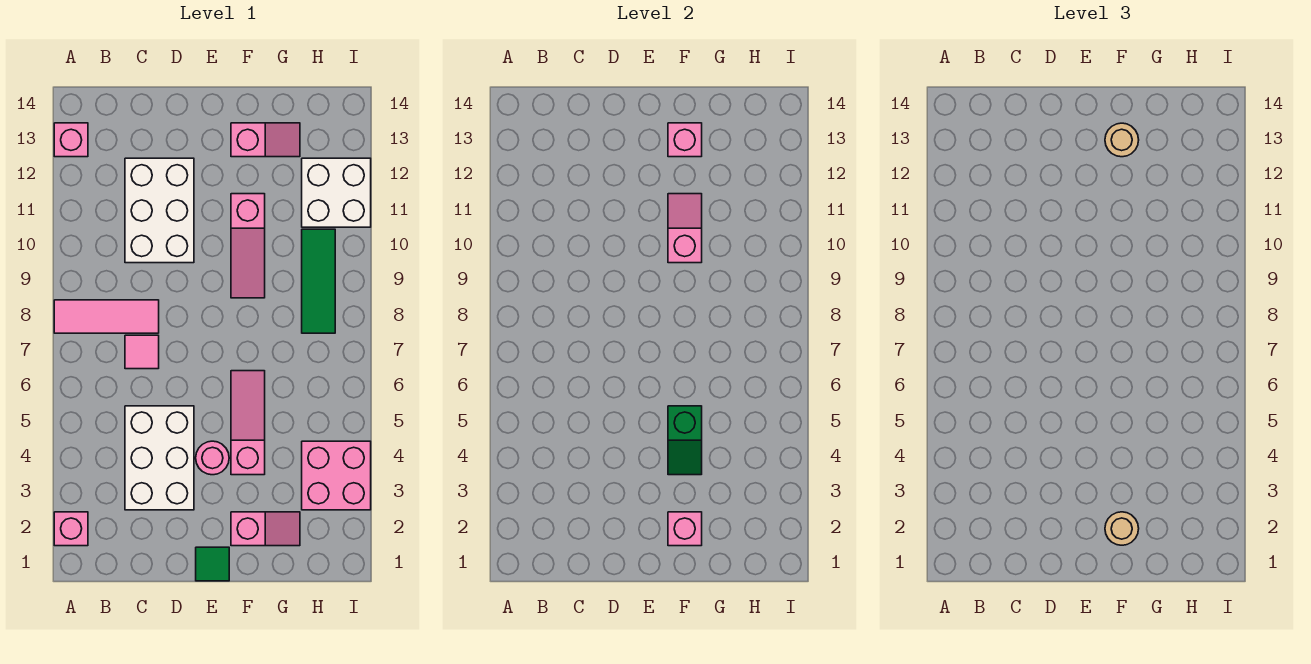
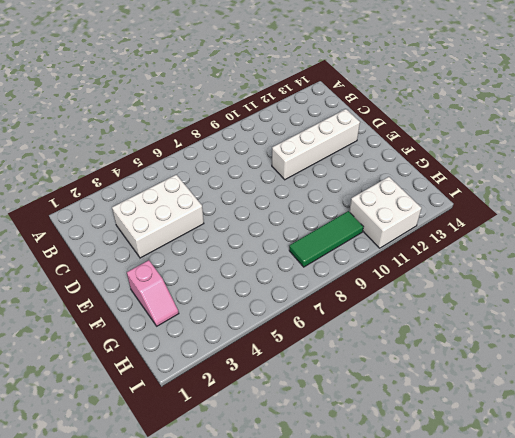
white 1x4 brick [272,109,360,180] -> white 2x3 brick [125,158,194,263]
none -> pink 1x1 brick [54,512,88,546]
none -> pink 1x3 tile [54,300,159,333]
none -> pink 1x1 brick [54,123,88,157]

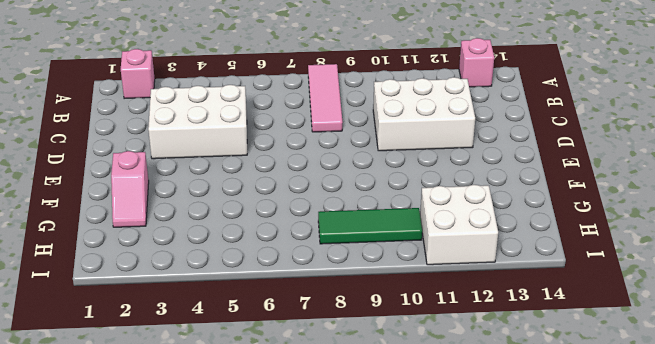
none -> pink 1x1 tile [125,335,159,369]
none -> green 1x1 tile [196,547,229,581]
none -> pink 1x1 round brick [196,441,229,475]

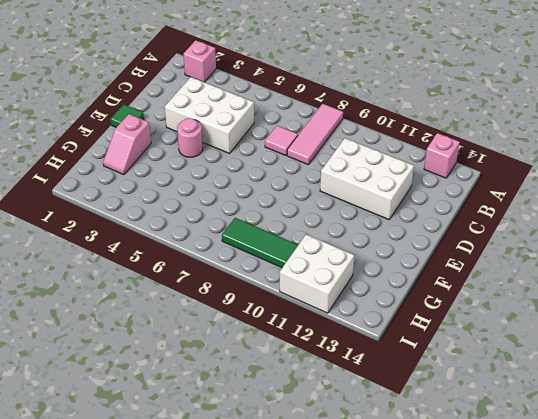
none -> pink 1x3 slope [231,371,265,475]
none -> pink 1x3 slope [231,194,265,298]
none -> pink 1x2 slope [231,123,300,157]

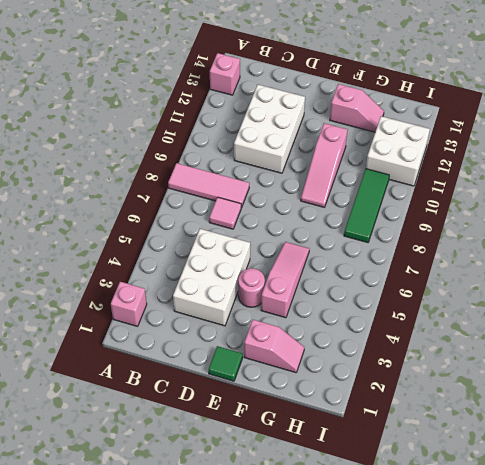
none -> pink 2x2 brick [302,441,371,510]
none -> pink 1x1 brick [668,512,702,546]
none -> green 1x2 slope [668,406,702,475]

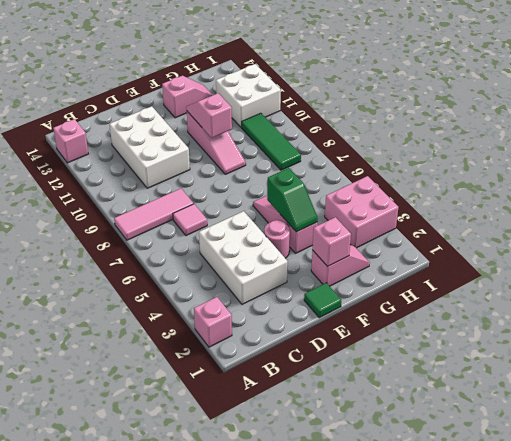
none -> pink 1x1 brick [668,123,702,157]
none -> tan 1x1 round brick [1105,512,1139,545]
none -> tan 1x1 round brick [1105,123,1139,157]

